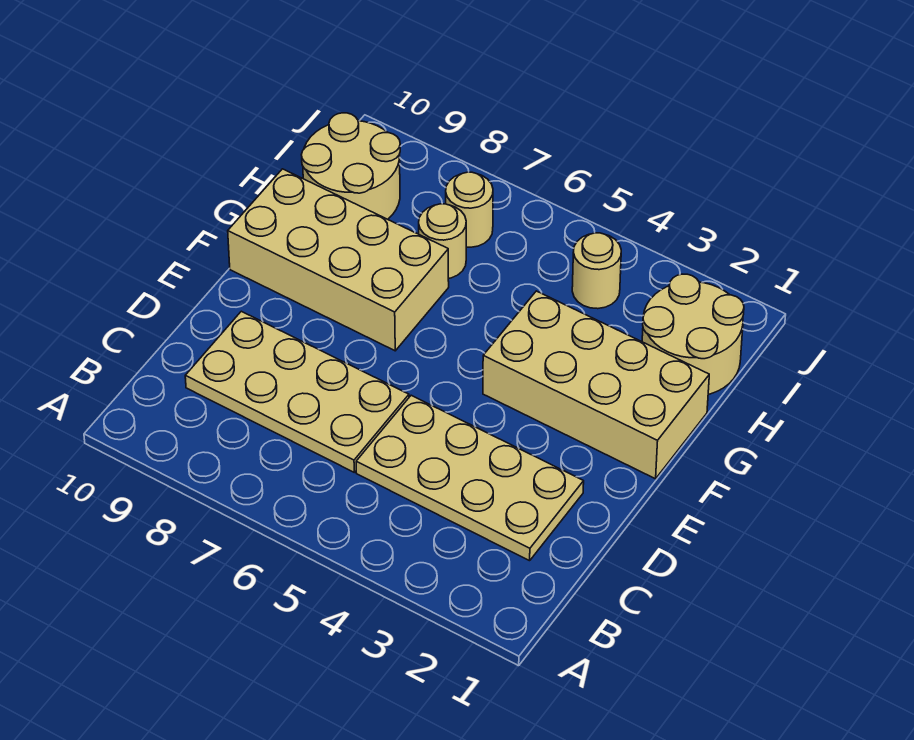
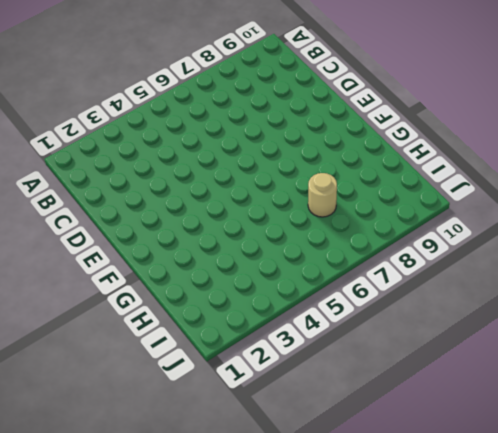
none -> tan 2x4 plate [356,395,584,561]
none -> tan 2x4 plate [185,311,409,472]

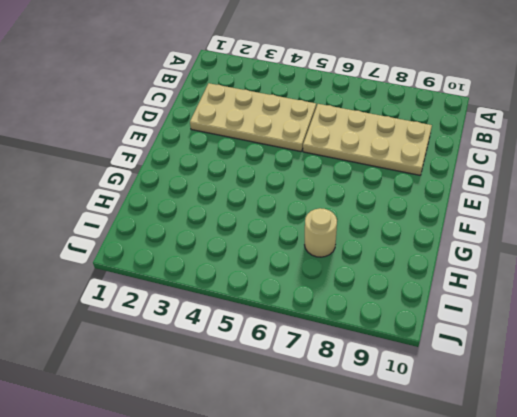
none -> tan 2x4 brick [483,291,709,479]
none -> tan 2x4 brick [228,169,449,351]

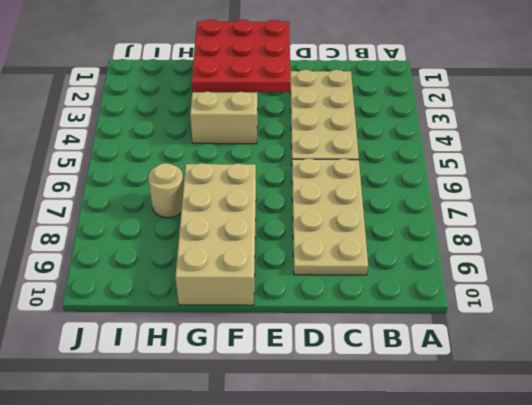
red 3x3 plate [191,19,290,92] -> none
none -> tan 2x2 round brick [642,274,744,394]
none -> tan 2x2 round brick [301,113,400,219]

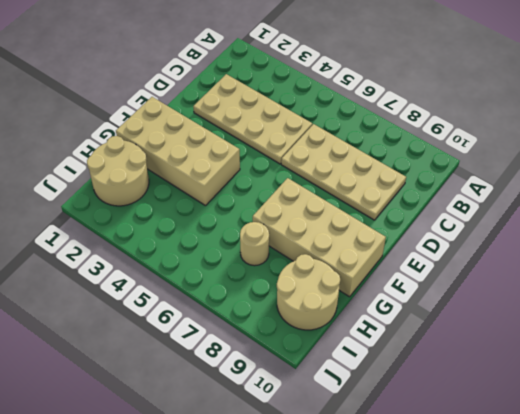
none -> tan 1x1 round brick [572,233,621,309]
none -> tan 1x1 round brick [446,172,493,247]

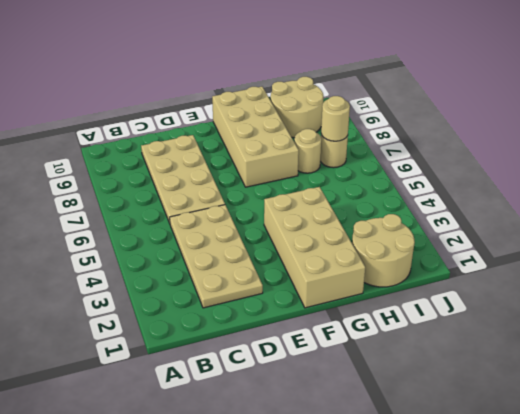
tan 1x1 round brick [321,96,350,141] -> tan 1x1 round brick moved to [572,233,621,309]

